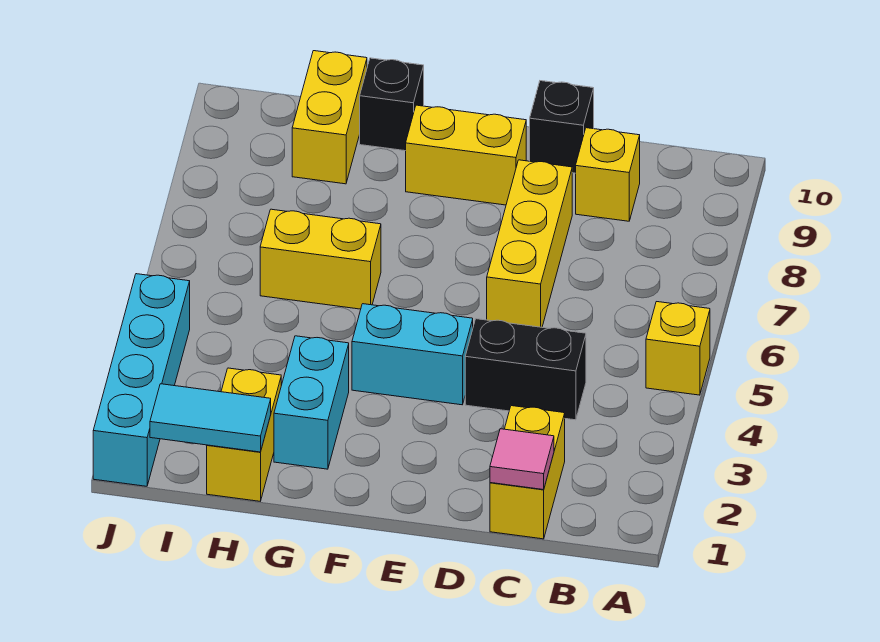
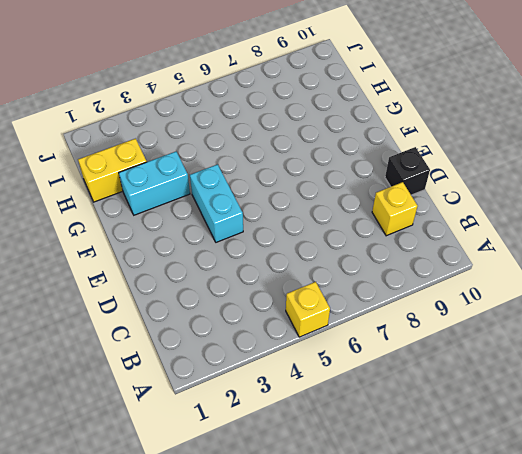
none -> yellow 1x2 brick [490,406,565,539]
none -> black 1x2 brick [465,319,586,420]
none -> yellow 1x3 brick [487,160,572,327]

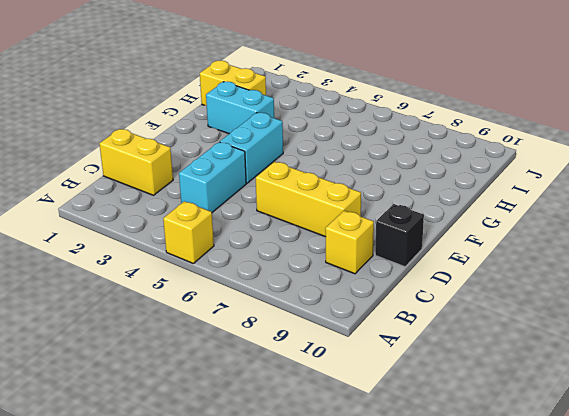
cyan 1x2 brick [179,142,246,212] -> black 1x2 brick [465,319,586,420]
none -> yellow 1x2 brick [406,105,526,205]
none -> yellow 1x2 brick [260,209,381,309]
none -> black 1x1 brick [360,58,424,151]

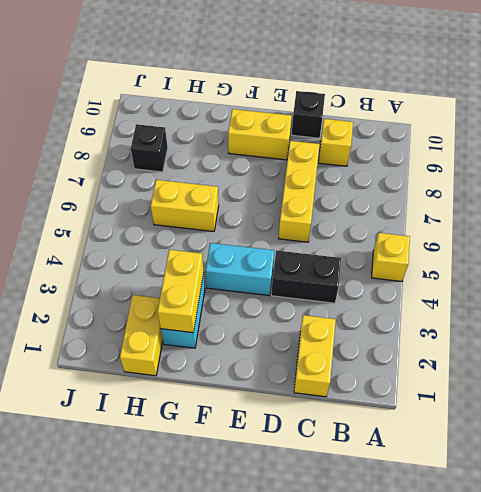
yellow 1x2 brick [157,250,204,333] -> yellow 1x2 brick moved to [292,51,367,184]
black 1x1 brick [131,124,168,172] -> black 1x1 brick moved to [360,58,424,151]
none -> cyan 1x4 brick [93,274,190,486]
none -> pink 1x1 tile [490,429,554,490]
none -> cyan 1x2 tile [150,384,271,452]

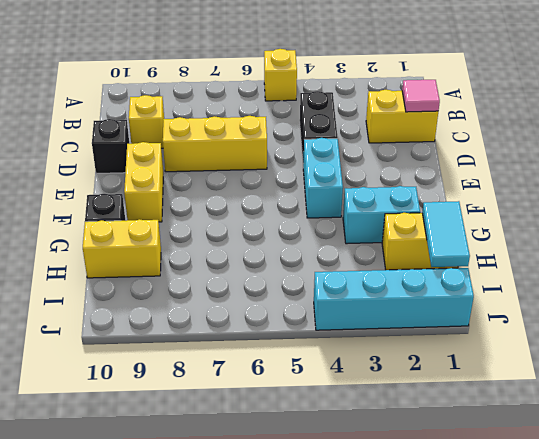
none -> yellow 1x2 brick [260,209,381,309]

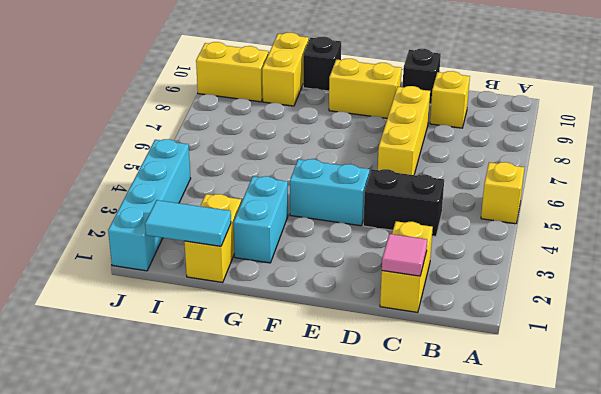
yellow 1x2 brick [196,42,268,102] -> yellow 1x2 brick moved to [260,209,381,309]

